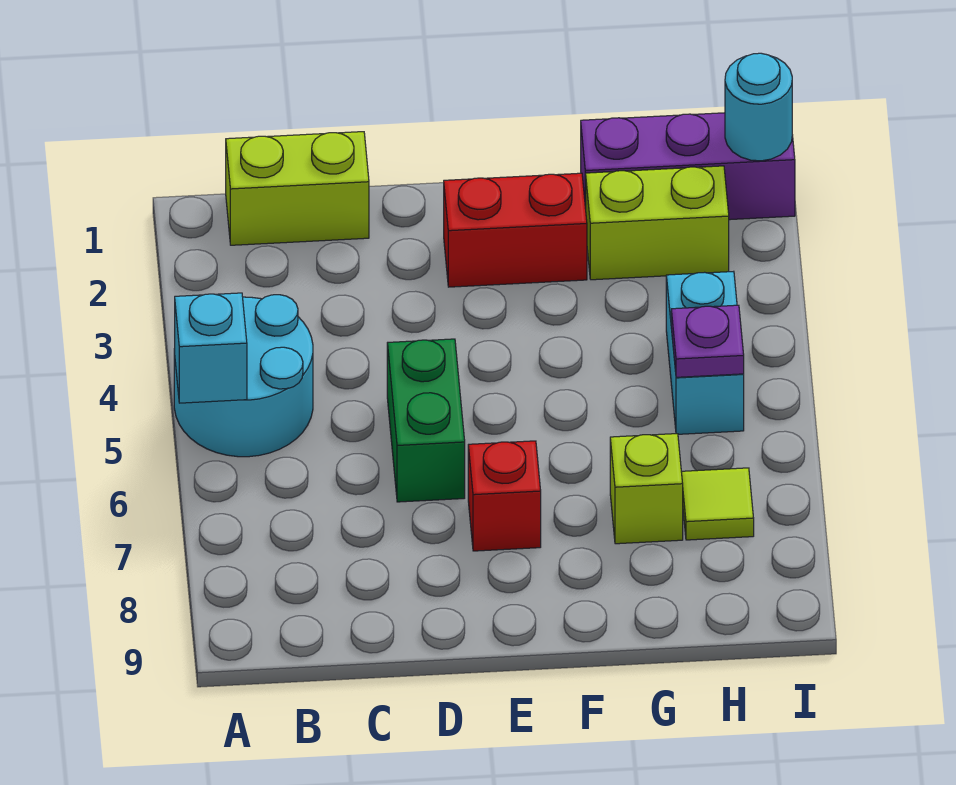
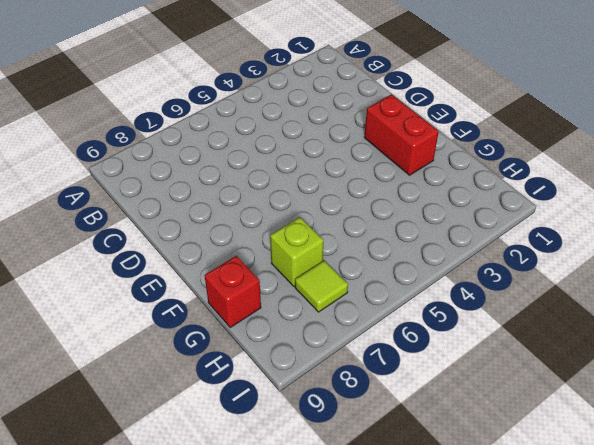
red 1x1 brick [204,256,261,327] -> red 1x1 brick moved to [468,441,541,551]
none -> cyan 2x2 round brick [174,295,313,457]
none -> lime 1x2 brick [226,132,369,245]
none -> green 1x2 brick [387,339,465,502]

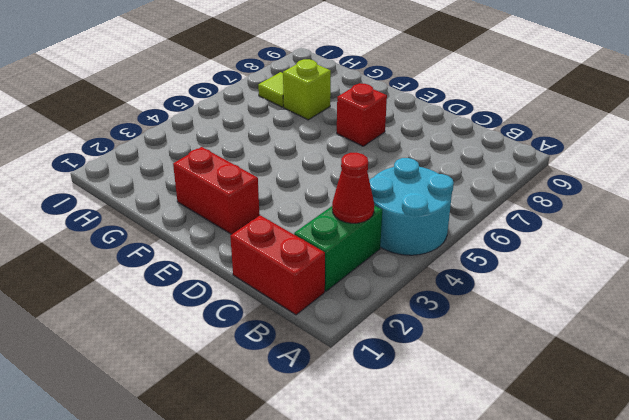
red 1x2 brick [230,215,325,315] -> lime 1x2 brick [226,132,369,245]
green 1x2 brick [294,205,382,291] -> green 1x2 brick moved to [387,339,465,502]
red 1x1 cone [332,153,374,223] -> none
none -> purple 1x3 brick [581,113,795,220]
none -> lime 1x2 brick [586,166,729,280]
none -> cyan 1x2 brick [666,271,744,434]

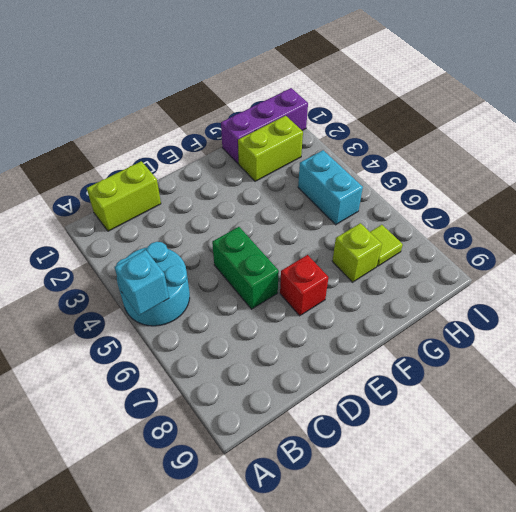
none -> red 1x2 brick [444,173,587,287]
none -> purple 1x1 plate [671,305,744,377]
none -> cyan 1x1 round brick [725,53,792,161]

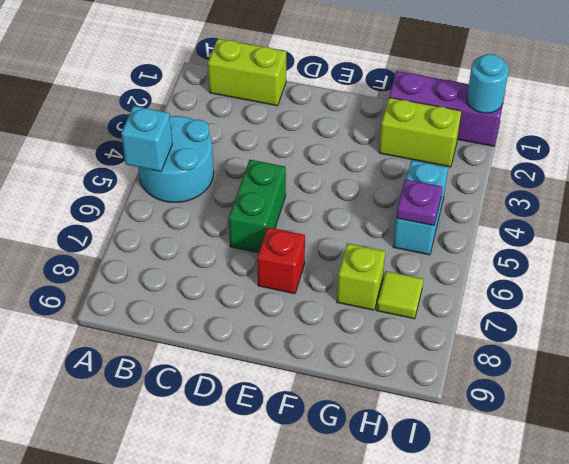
none -> red 1x2 brick [444,173,587,287]

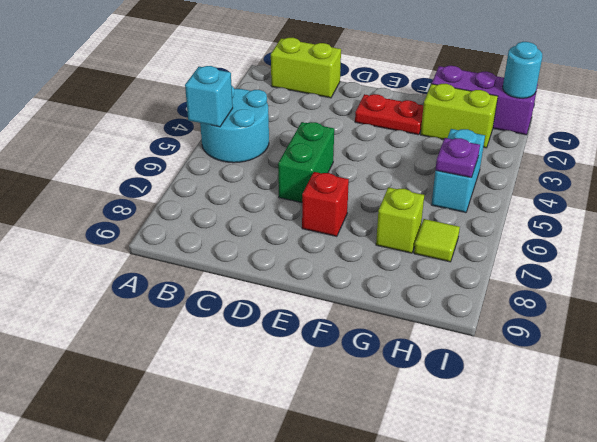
red 1x2 plate [355,94,424,135] -> red 1x2 brick [444,173,587,287]

